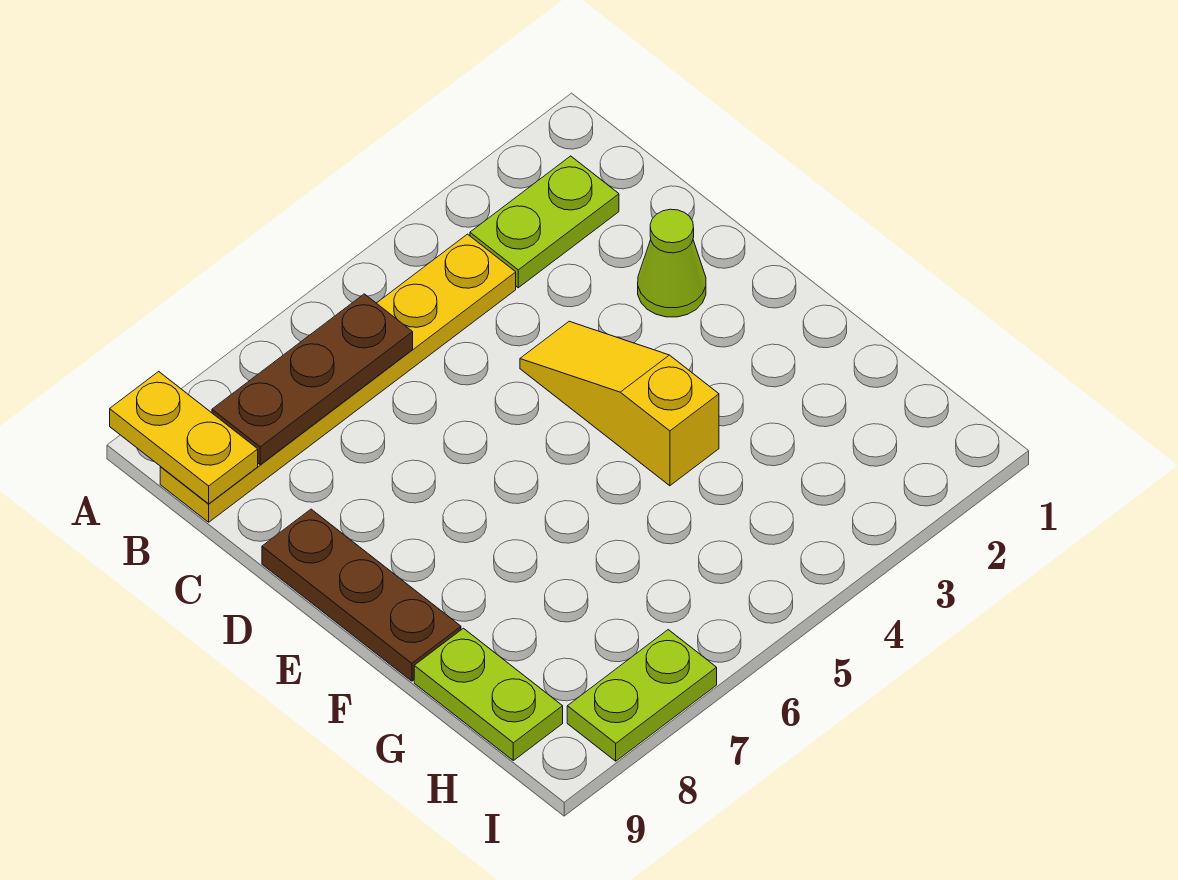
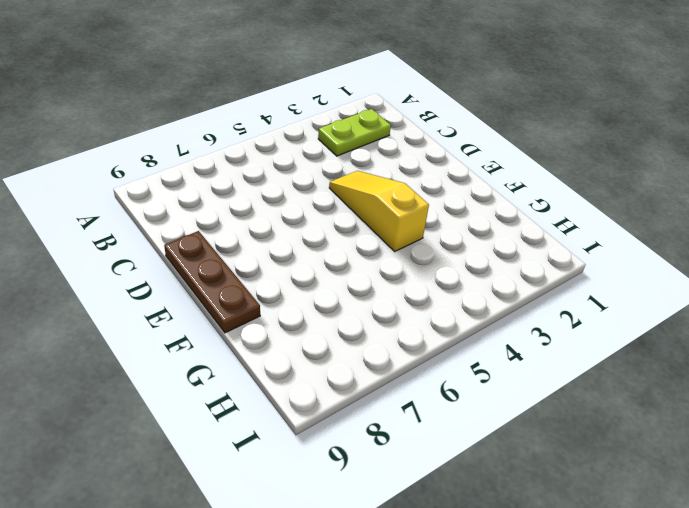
none -> yellow 1x6 plate [160,234,516,522]
none -> lime 1x1 cone [638,209,706,317]

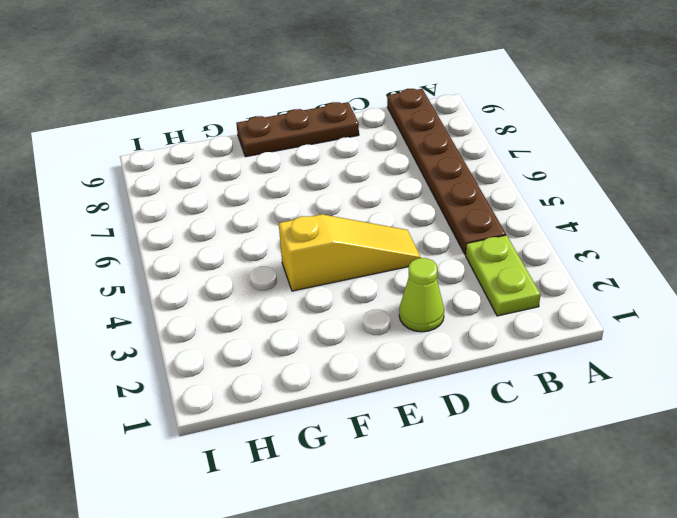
brown 1x6 plate [387,89,506,255] -> yellow 1x6 plate [160,234,516,522]
none -> lime 1x2 plate [414,628,563,761]
none -> lime 1x2 plate [567,630,717,761]

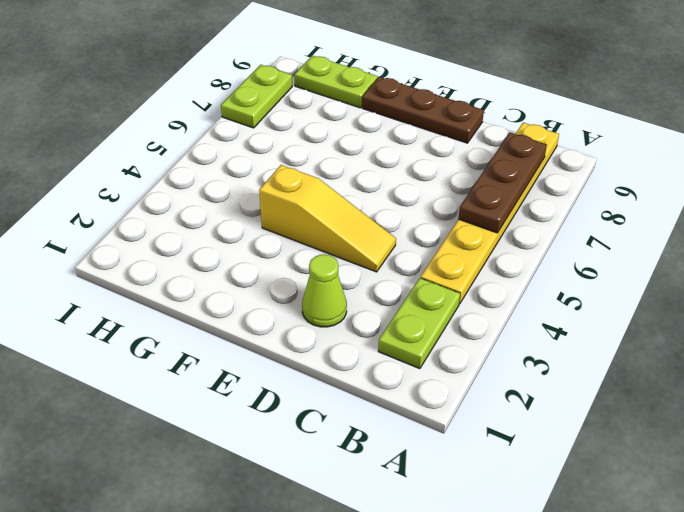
none -> yellow 1x2 plate [110,372,258,504]

